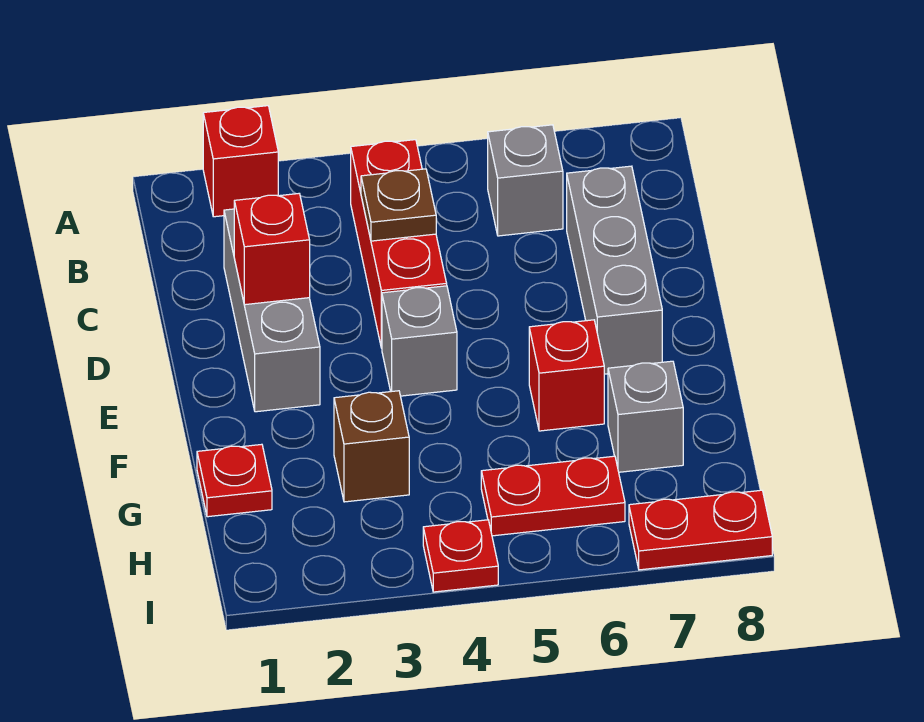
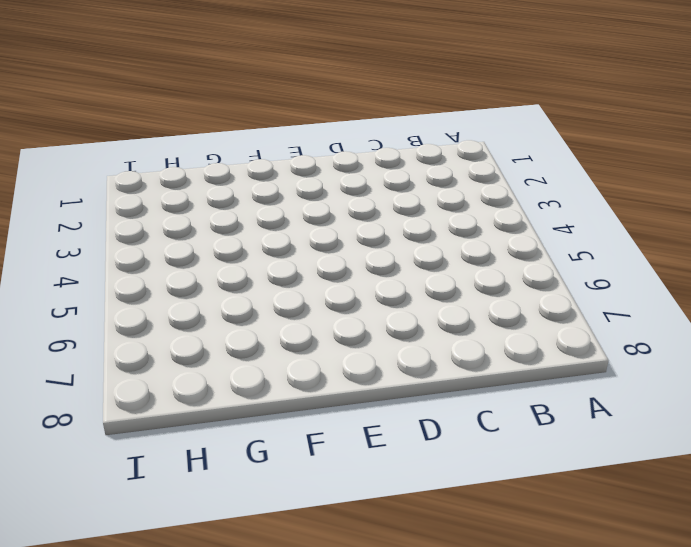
none -> red 1x1 brick [203,106,278,217]
none -> red 1x3 brick [351,140,447,348]
none -> grey 1x1 brick [488,125,563,236]

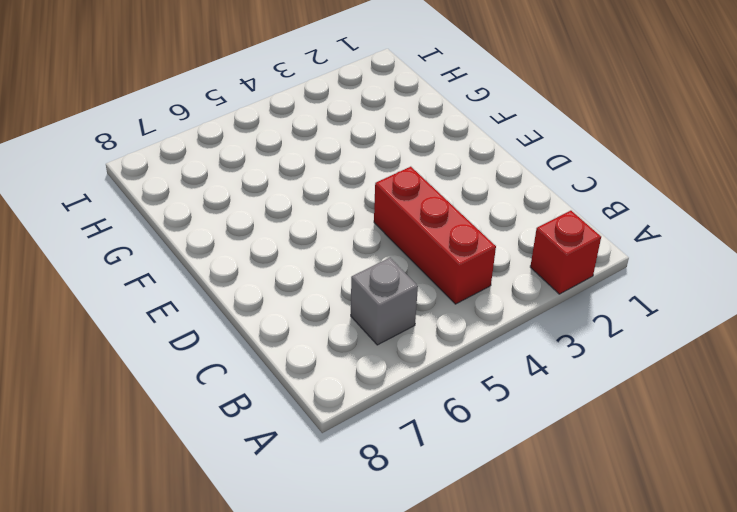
none -> grey 1x3 brick [224,209,320,412]
none -> grey 1x3 brick [567,166,662,374]
none -> grey 1x1 brick [382,286,457,396]

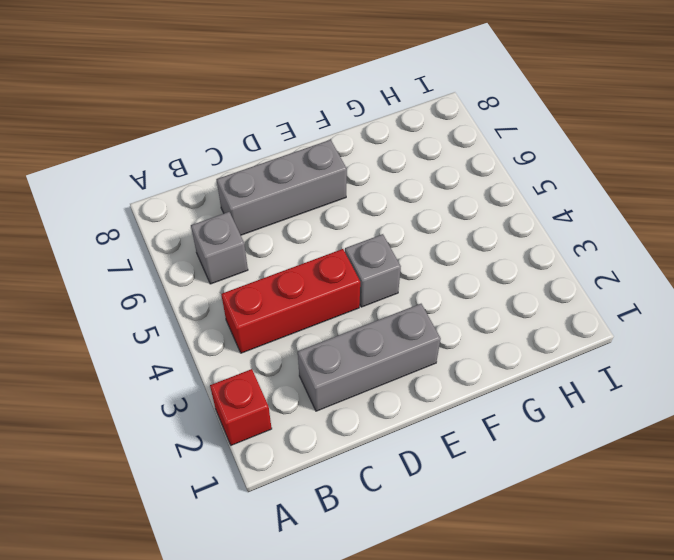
none -> red 1x1 brick [529,320,604,431]
none -> red 1x1 plate [197,444,272,517]
none -> brown 1x1 brick [334,391,409,502]

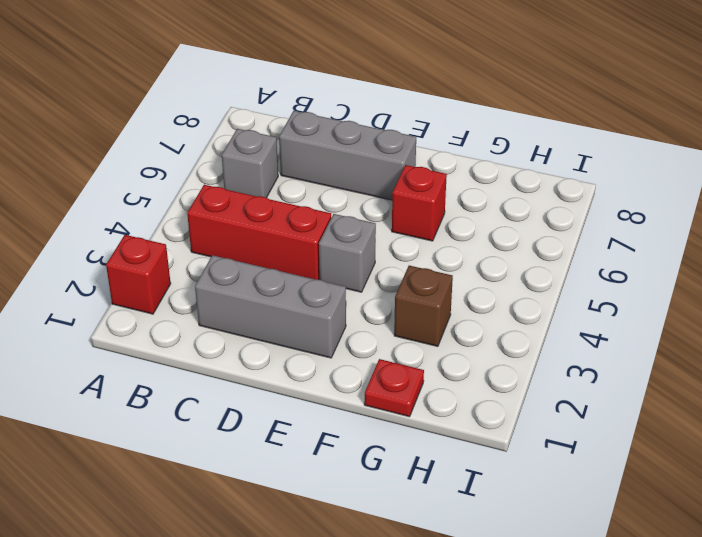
none -> grey 1x1 brick [608,361,683,472]
none -> red 1x2 plate [481,456,625,536]
none -> red 1x1 plate [423,520,498,592]

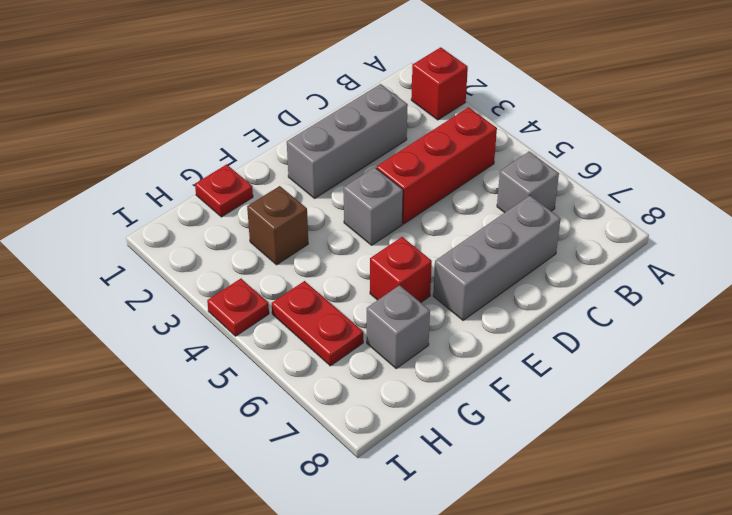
none -> red 1x2 plate [629,490,772,570]
none -> brown 1x1 plate [361,169,436,241]
none -> red 1x1 brick [234,194,310,305]

